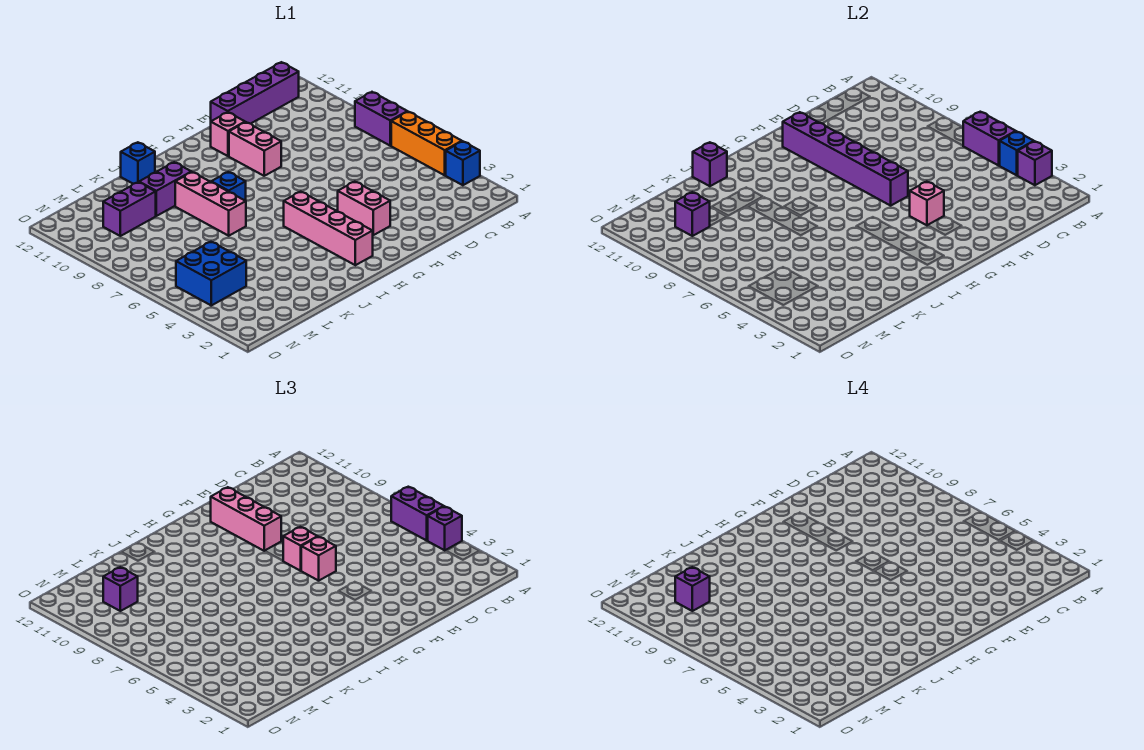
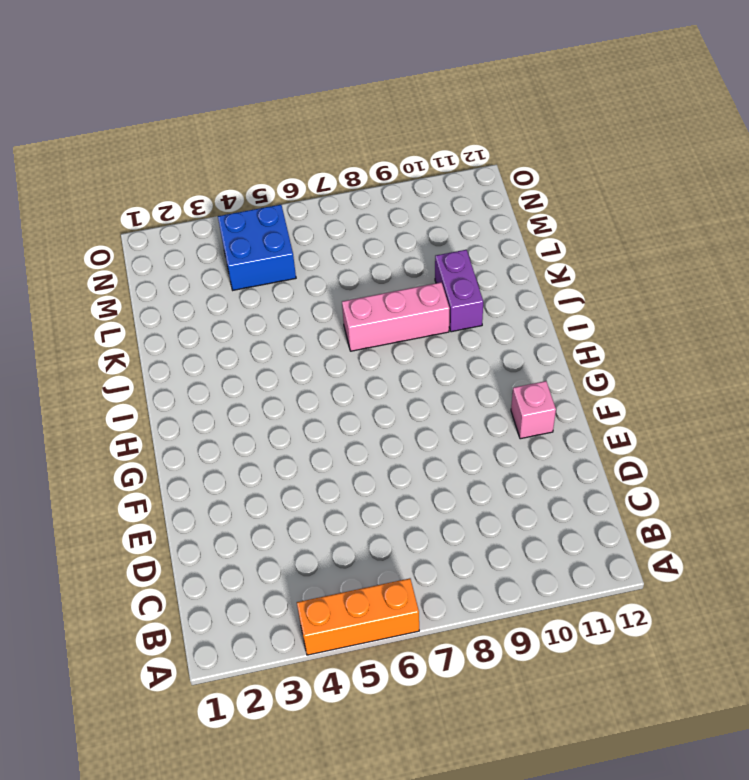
none -> blue 1x1 brick [446,141,480,185]
none -> purple 1x2 brick [355,92,407,146]
none -> purple 1x4 brick [211,62,299,124]

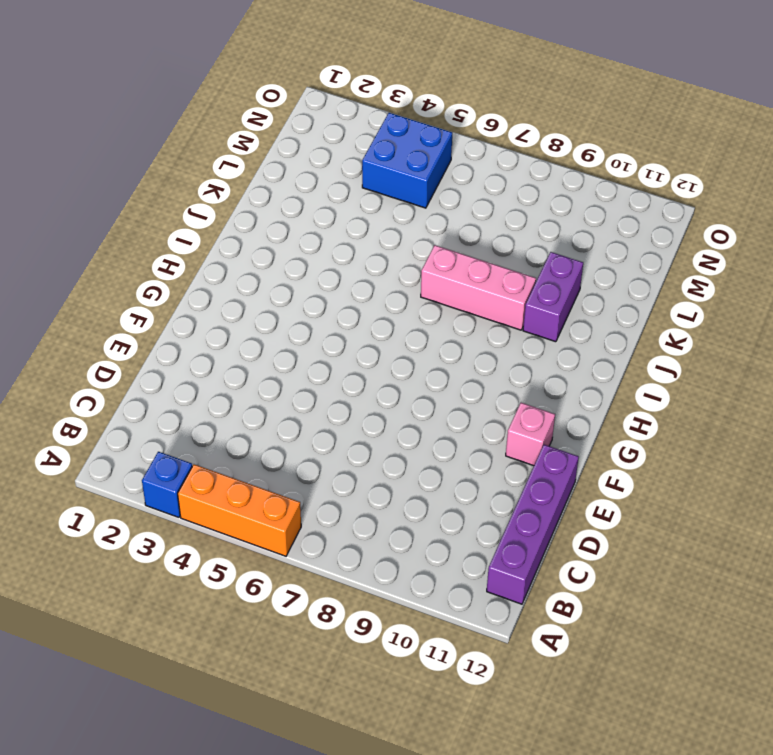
none -> purple 1x2 brick [355,92,407,146]
none -> pink 1x2 brick [338,182,390,235]
none -> pink 1x2 brick [229,122,281,176]

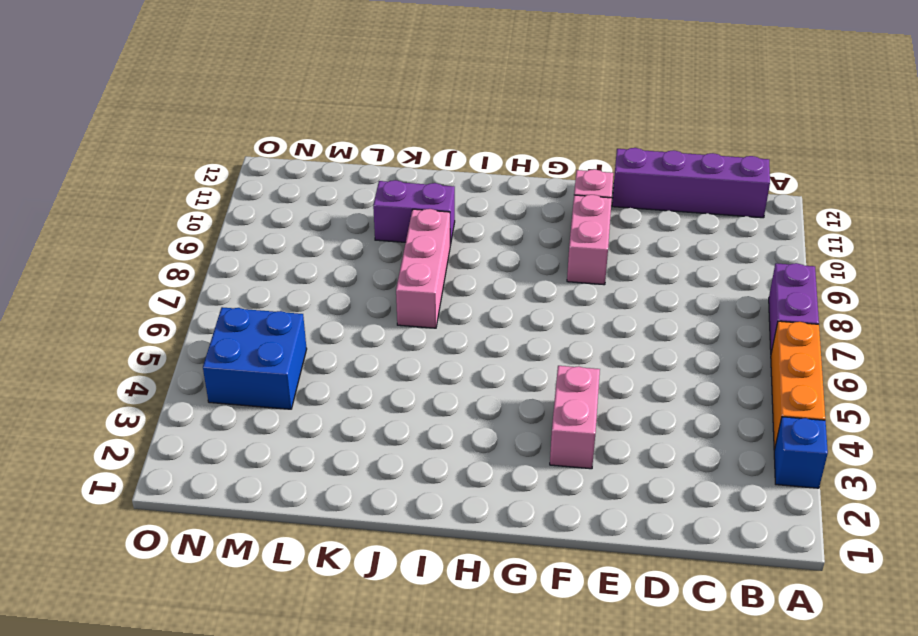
none -> pink 1x4 brick [284,192,373,265]
none -> blue 1x1 brick [211,172,246,201]
none -> blue 1x1 brick [121,142,155,184]

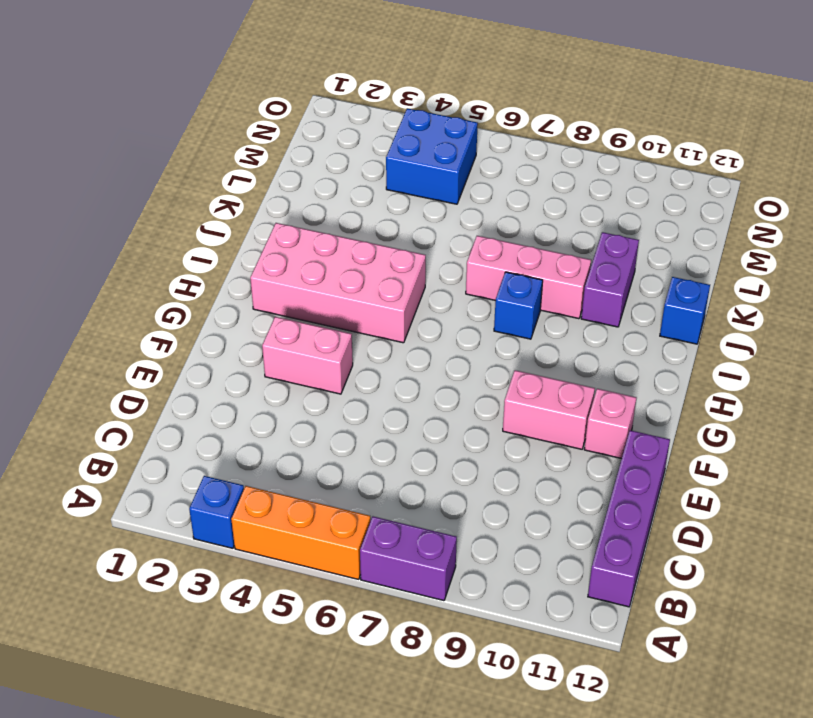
pink 2x4 brick [250,223,426,343] -> pink 1x4 brick [284,192,373,265]
none -> purple 1x2 brick [103,182,156,236]
none -> purple 1x1 brick [1018,141,1052,185]
none -> blue 1x1 brick [999,131,1034,175]

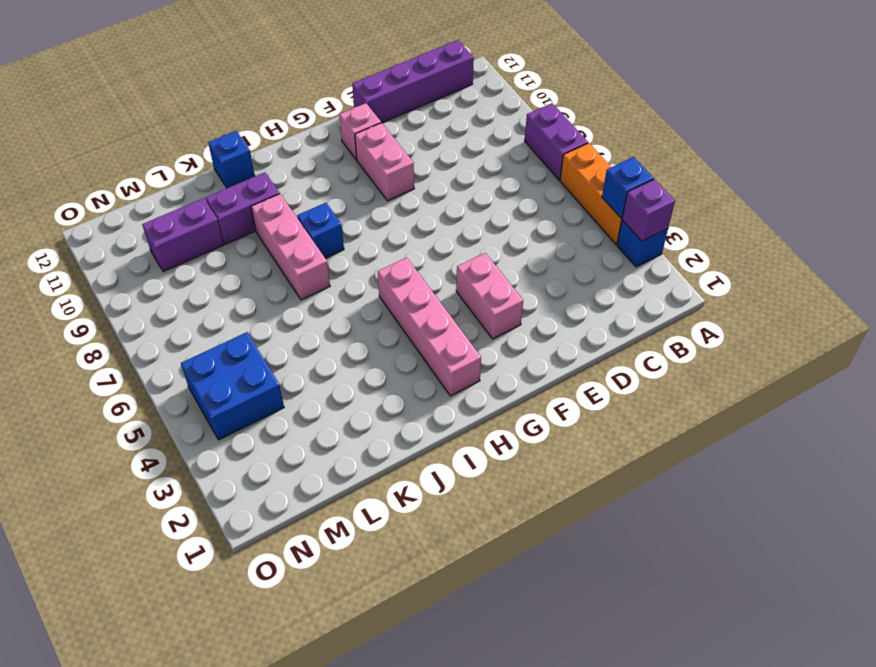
none -> purple 1x2 brick [963,112,1016,165]
none -> pink 1x1 brick [910,182,944,225]
none -> purple 1x6 brick [783,112,908,206]

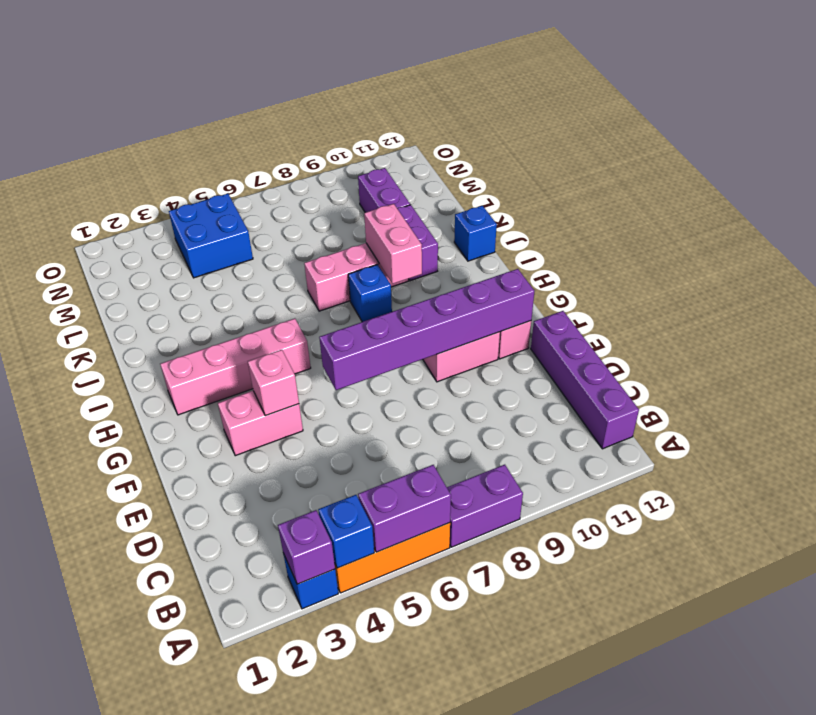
pink 1x2 brick [364,204,422,284] -> none
none -> purple 1x1 brick [693,142,727,186]
none -> purple 1x1 brick [675,192,710,236]
none -> purple 1x1 brick [428,506,462,550]

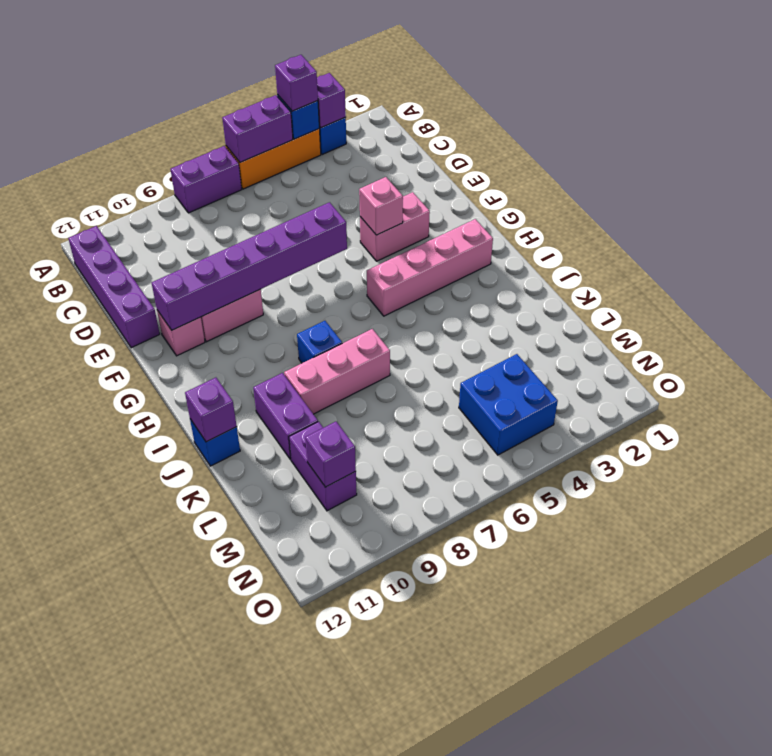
none -> purple 1x2 brick [391,487,444,540]
none -> pink 1x1 brick [301,537,336,581]
none -> pink 1x1 brick [283,527,318,571]

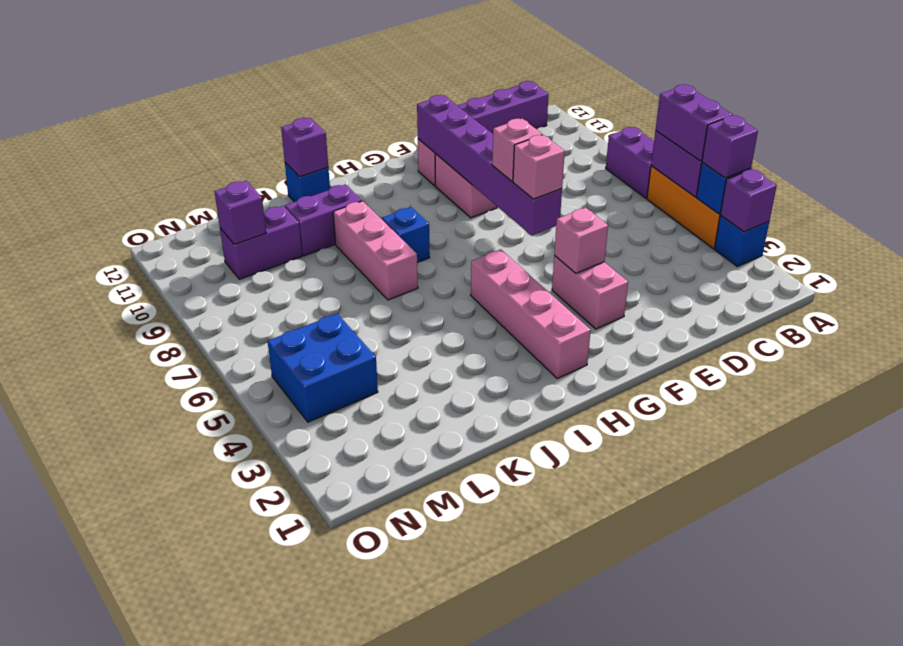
none -> pink 1x3 brick [211,487,281,551]
none -> purple 1x1 brick [103,567,138,611]
none -> purple 1x1 brick [675,567,710,611]

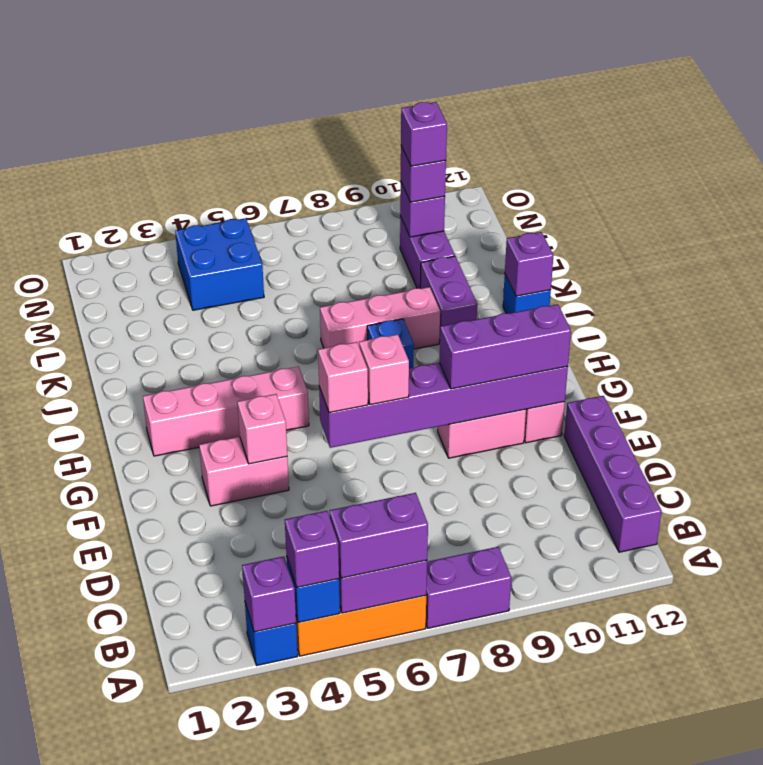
purple 1x3 brick [439,304,571,389] -> pink 1x3 brick [211,487,281,551]

